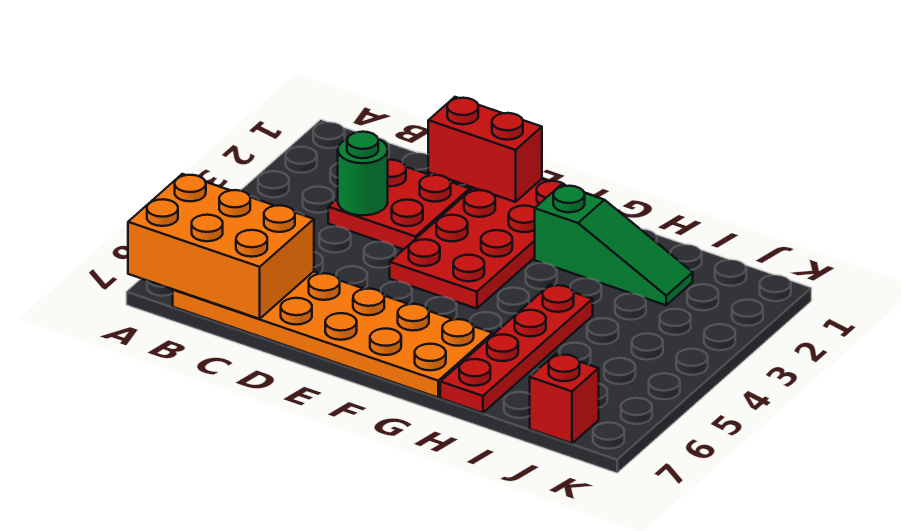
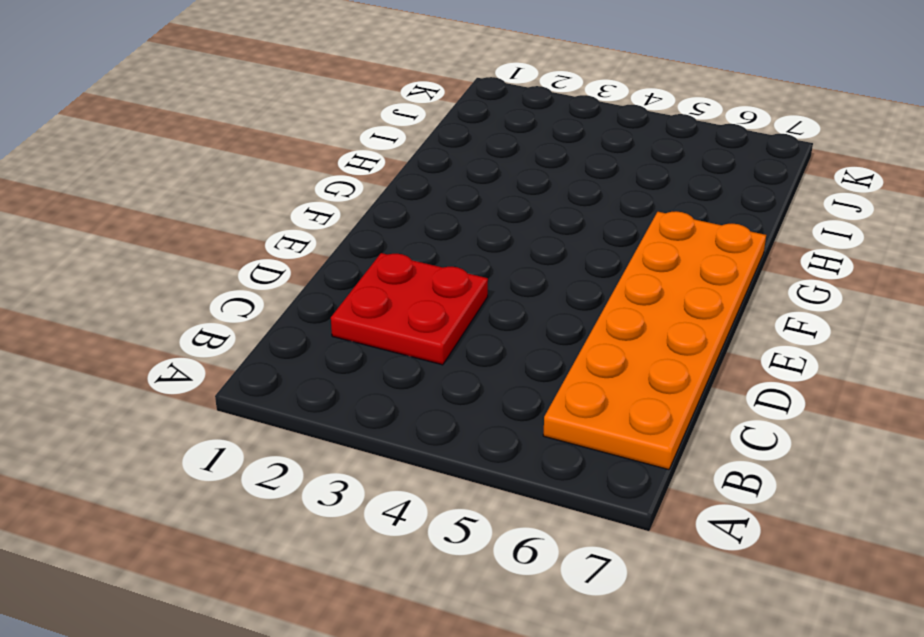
none -> red 2x4 plate [390,179,566,309]
none -> green 1x3 slope [535,185,693,305]

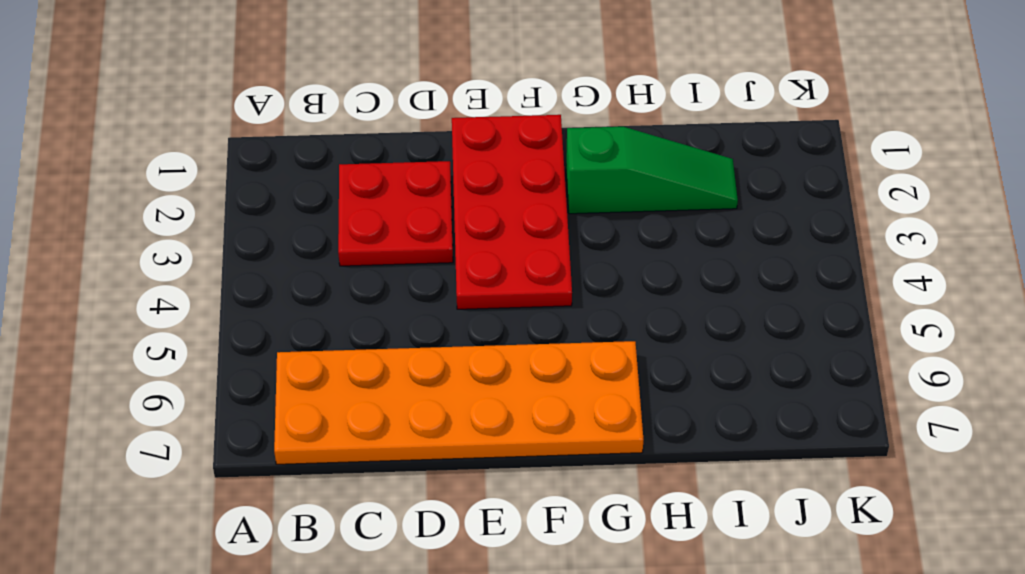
none -> red 1x4 plate [440,284,593,413]
none -> red 1x1 brick [530,354,599,443]

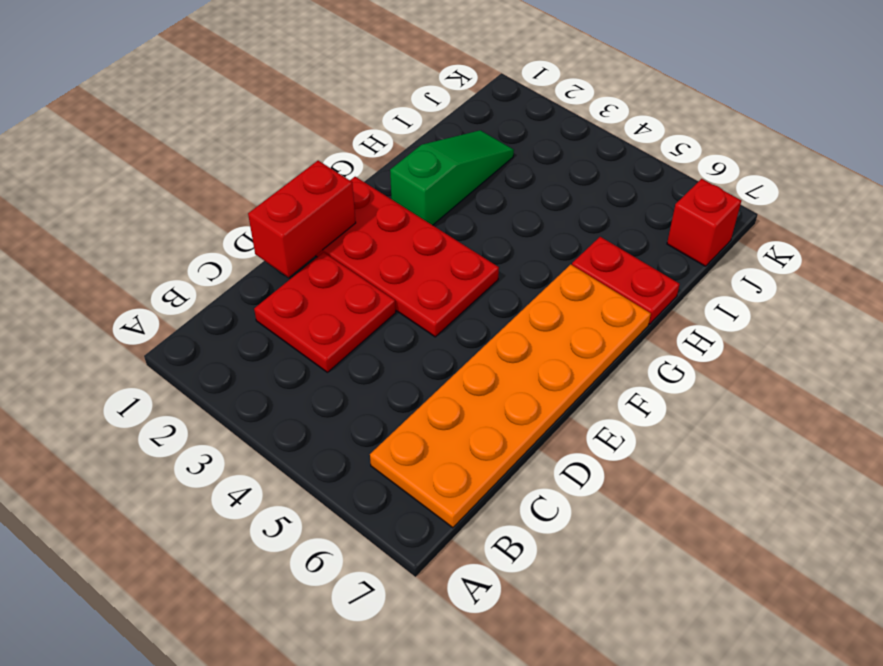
red 1x2 plate [572,237,680,324] -> red 1x4 plate [440,284,593,413]
none -> orange 2x3 brick [128,174,314,319]
none -> green 1x1 round brick [338,132,388,215]

